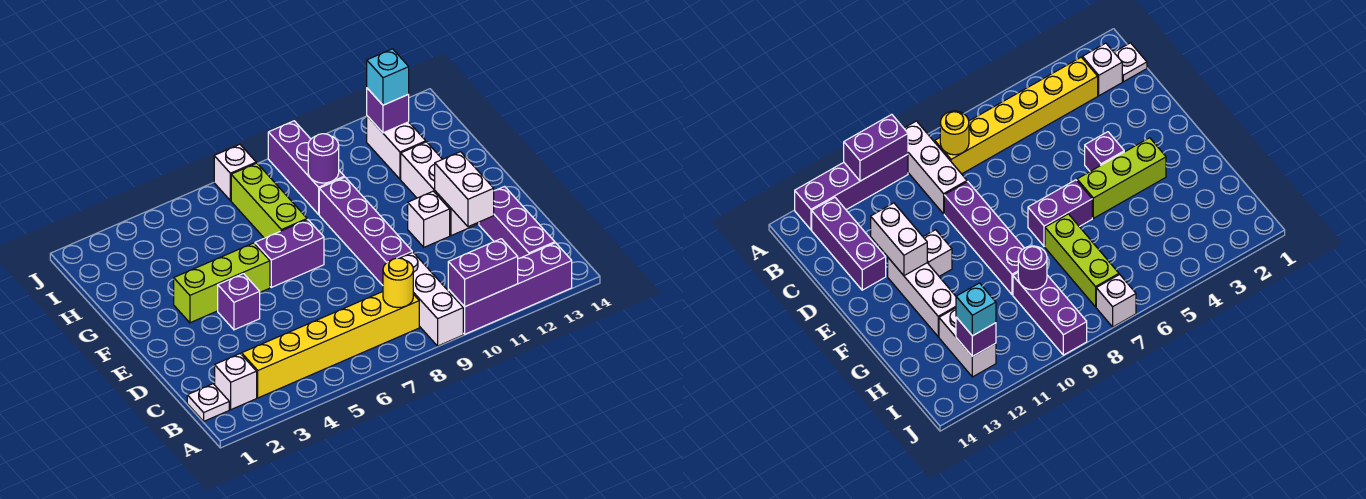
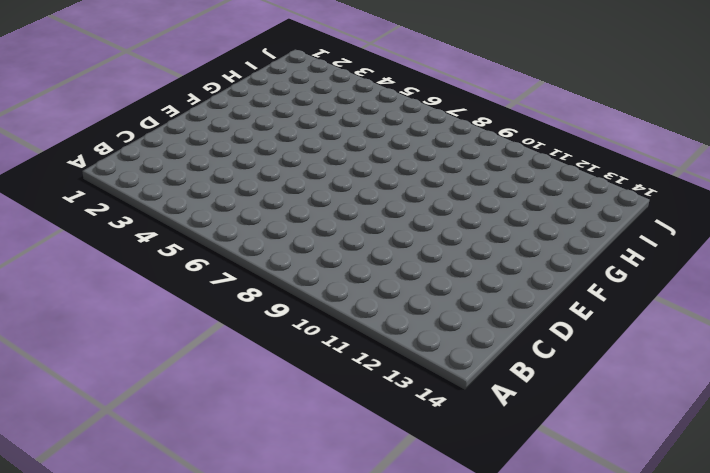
none -> white 1x3 brick [401,252,463,346]
none -> purple 1x4 brick [448,243,572,334]
none -> white 1x1 plate [187,384,229,421]

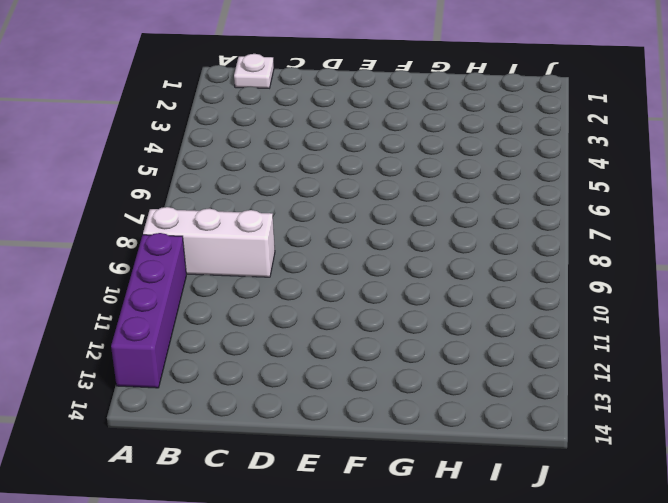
none -> white 1x1 brick [215,354,257,410]
none -> yellow 1x6 brick [241,292,419,398]
none -> purple 1x3 brick [479,187,555,259]

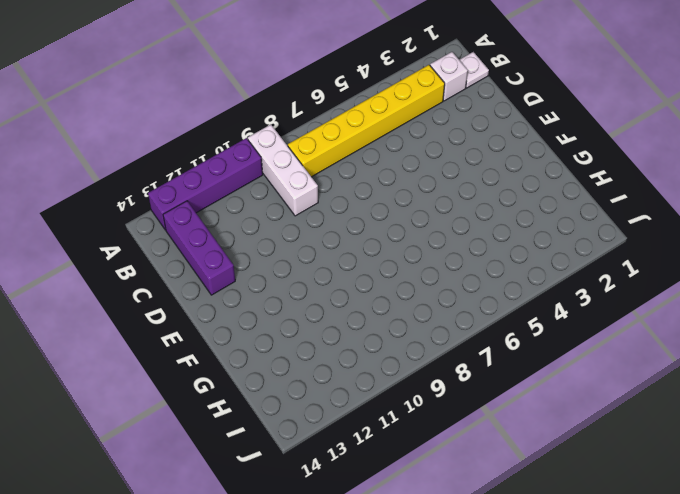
none -> purple 1x4 brick [319,177,412,285]
none -> purple 1x1 brick [218,274,260,330]
none -> white 1x1 brick [408,191,450,247]

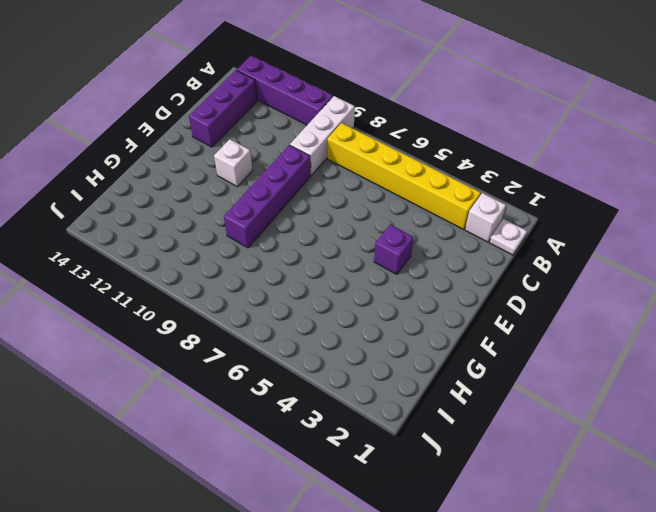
none -> white 1x3 brick [401,142,477,236]
none -> lime 1x3 brick [174,243,270,323]
none -> purple 1x2 brick [255,220,324,287]

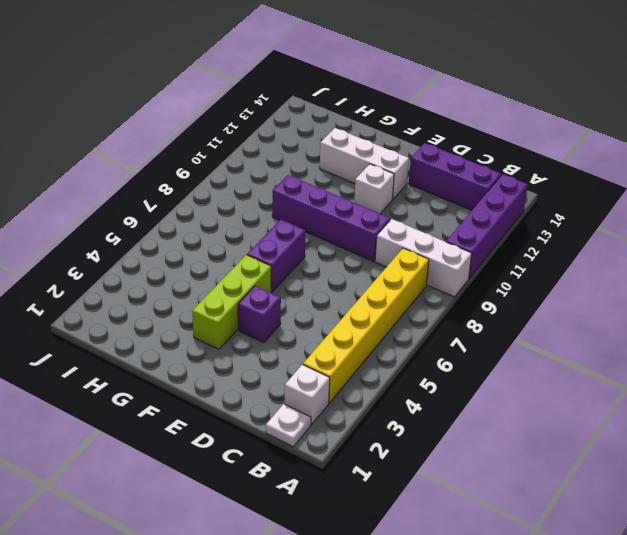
none -> lime 1x3 brick [231,163,307,238]
none -> purple 1x3 brick [268,121,344,214]
none -> white 1x2 brick [367,116,426,179]

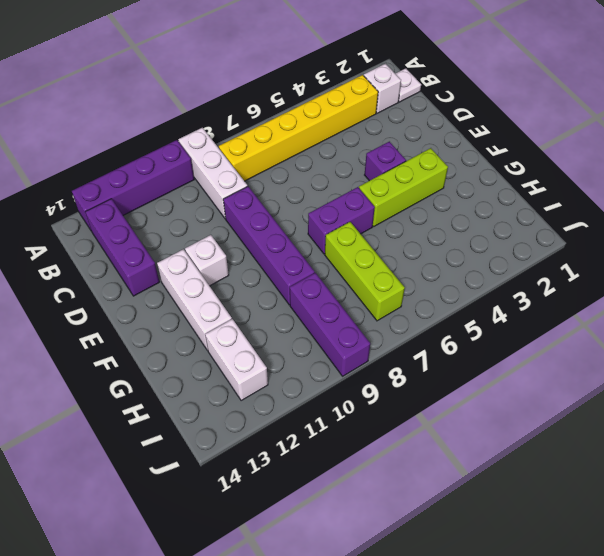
none -> white 1x1 brick [214,144,256,201]
none -> purple 1x2 brick [448,239,518,307]
none -> yellow 1x1 round brick [383,258,413,308]

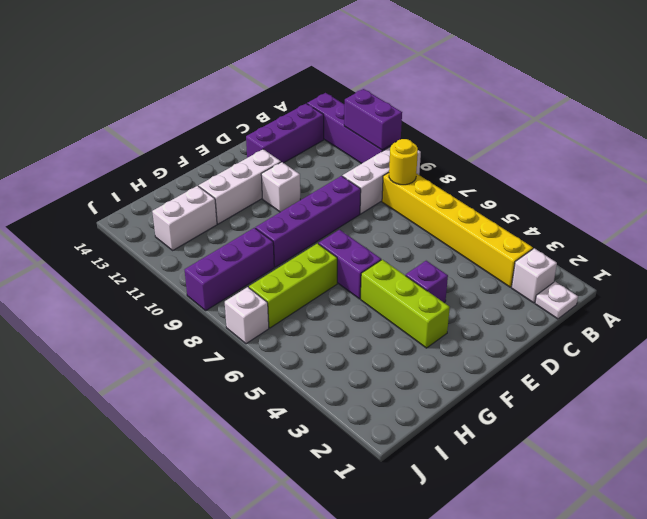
none -> white 1x2 brick [435,152,494,227]
none -> purple 1x1 round brick [308,134,339,183]
none -> purple 1x1 brick [367,88,409,133]

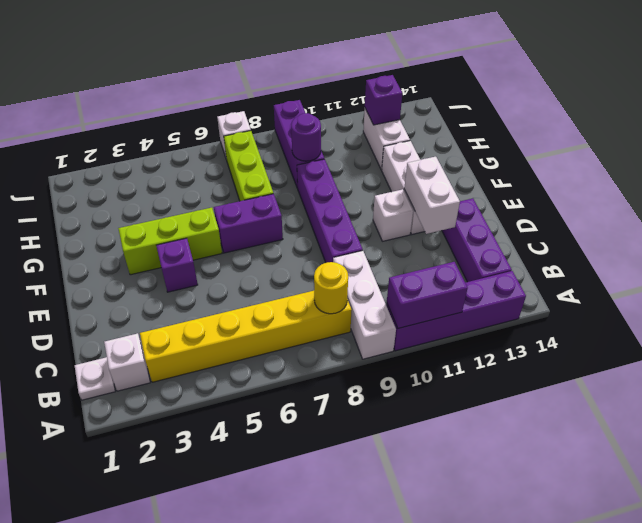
none -> cyan 1x1 brick [367,49,409,105]

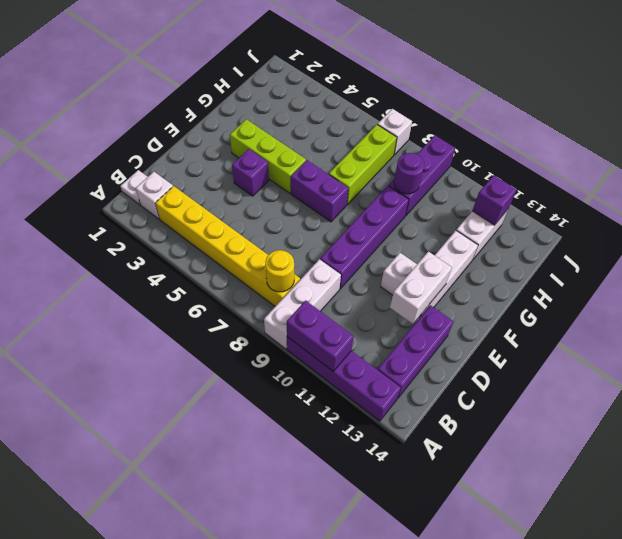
none -> cyan 1x1 brick [367,49,409,105]

